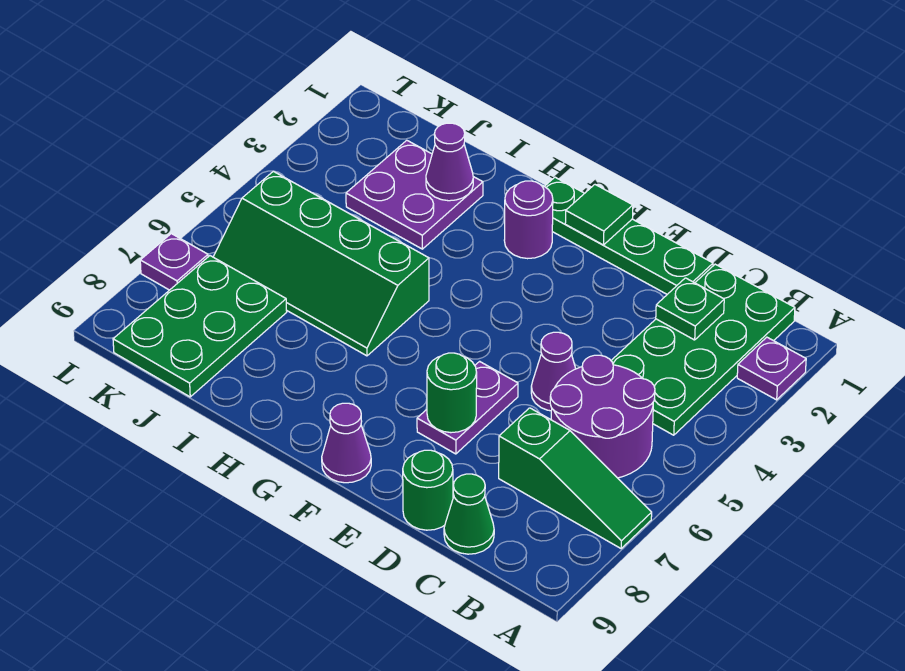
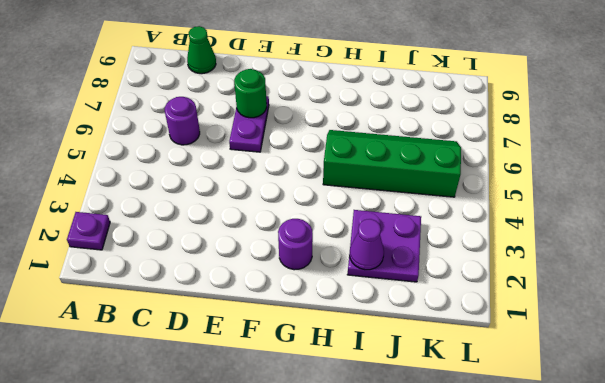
purple 1x1 round brick [165,97,200,145] -> purple 2x2 round brick [550,355,655,478]
none -> green 1x3 slope [499,408,652,548]
none -> green 2x4 plate [611,264,795,435]
none -> green 1x4 plate [545,177,713,294]

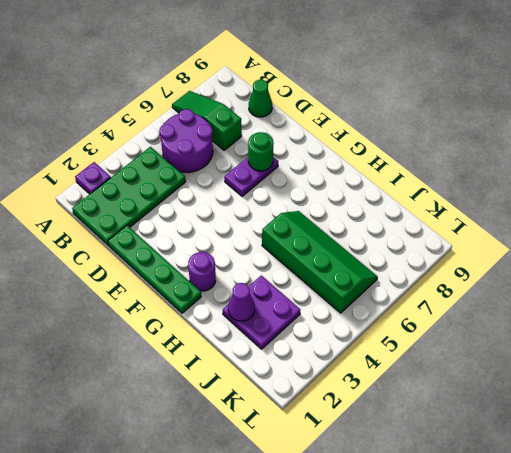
none -> purple 1x1 cone [531,332,576,411]
none -> green 1x1 round brick [403,450,453,530]
none -> purple 1x1 cone [322,403,371,483]

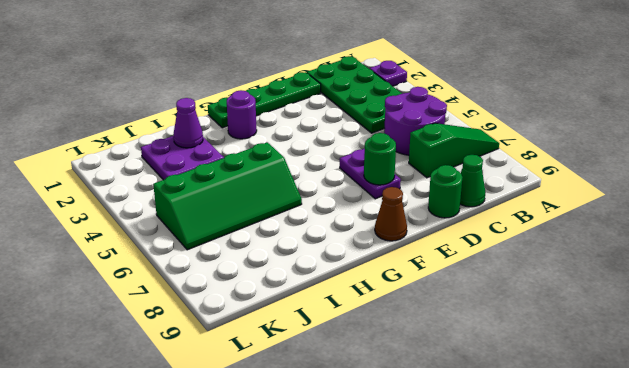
brown 1x1 cone [375,187,407,241] -> purple 1x1 cone [322,403,371,483]
none -> purple 1x1 cone [531,332,576,411]
none -> green 2x3 plate [113,256,287,397]
none -> purple 1x1 plate [140,234,208,290]

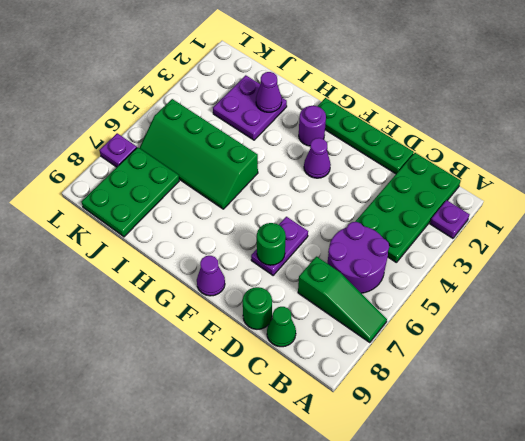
purple 1x1 cone [304,138,331,178] -> purple 1x1 cone moved to [531,332,576,411]
none -> green 1x1 plate [656,278,724,340]
none -> green 1x1 tile [565,185,633,245]

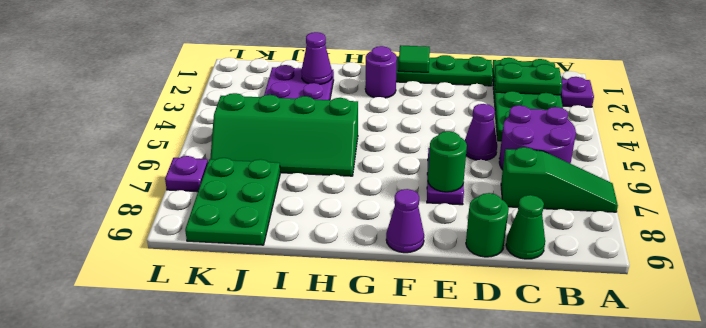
green 1x2 plate [494,63,562,95] -> green 1x1 plate [656,278,724,340]

